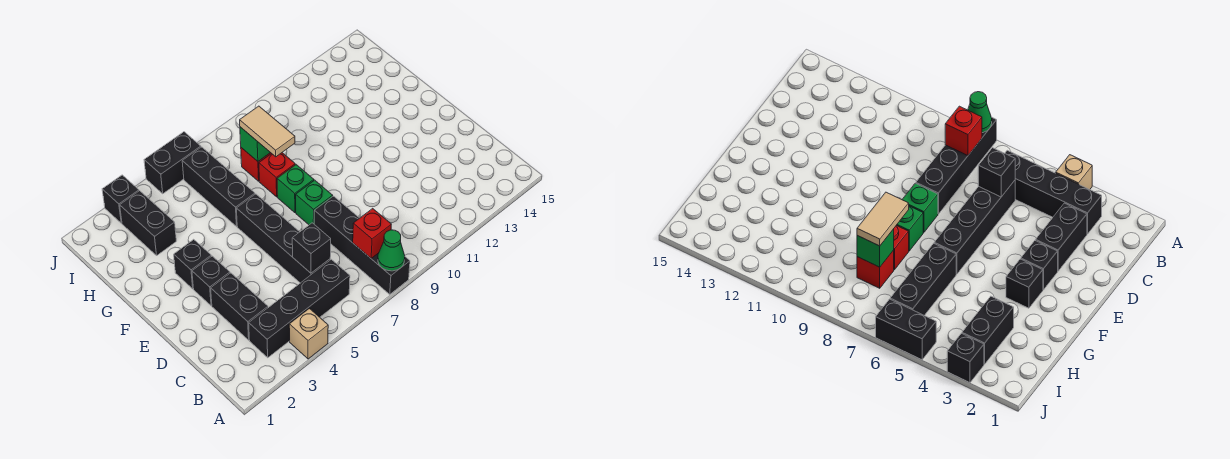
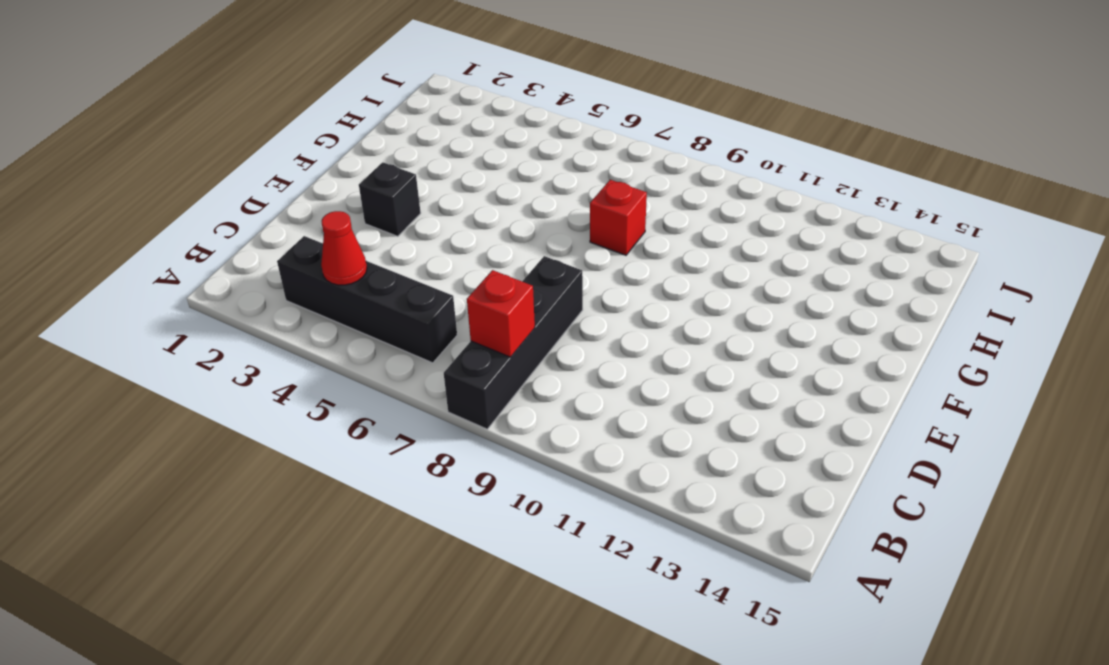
red 1x1 cone [321,211,367,285] -> none
none -> tan 1x1 brick [289,309,328,359]
none -> black 1x2 brick [211,273,268,340]
none -> black 1x4 brick [236,194,330,283]

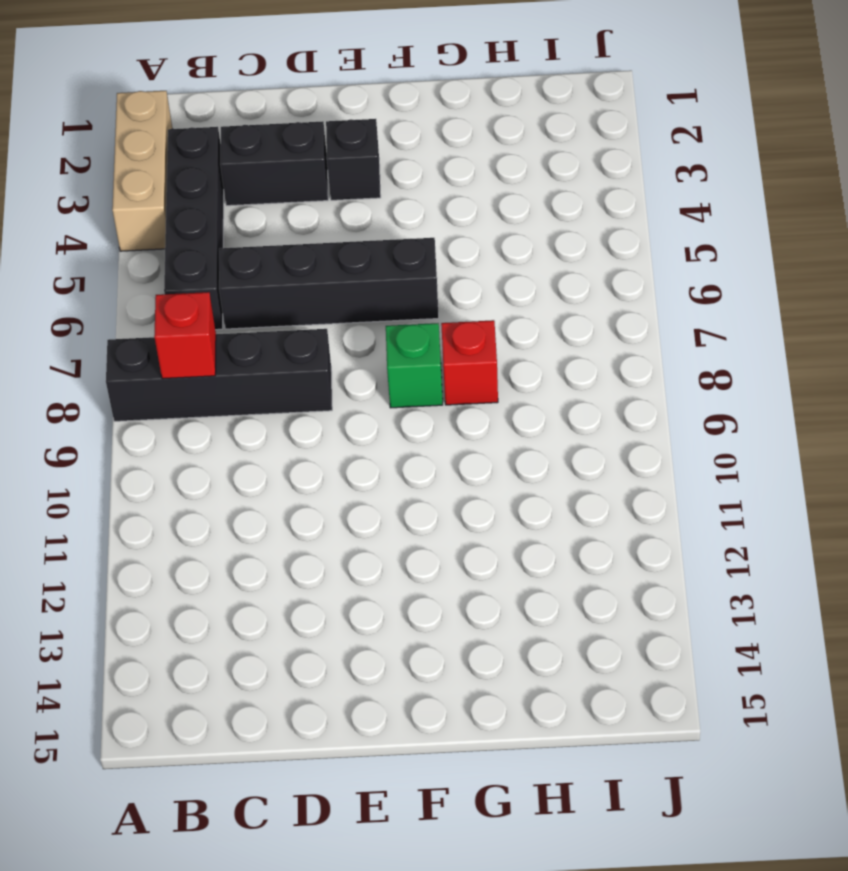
tan 1x3 brick [112,91,172,251] -> tan 1x1 brick [289,309,328,359]
none -> green 1x1 brick [296,180,333,225]
none -> black 1x1 brick [174,239,211,289]
none -> black 1x3 brick [182,147,255,226]

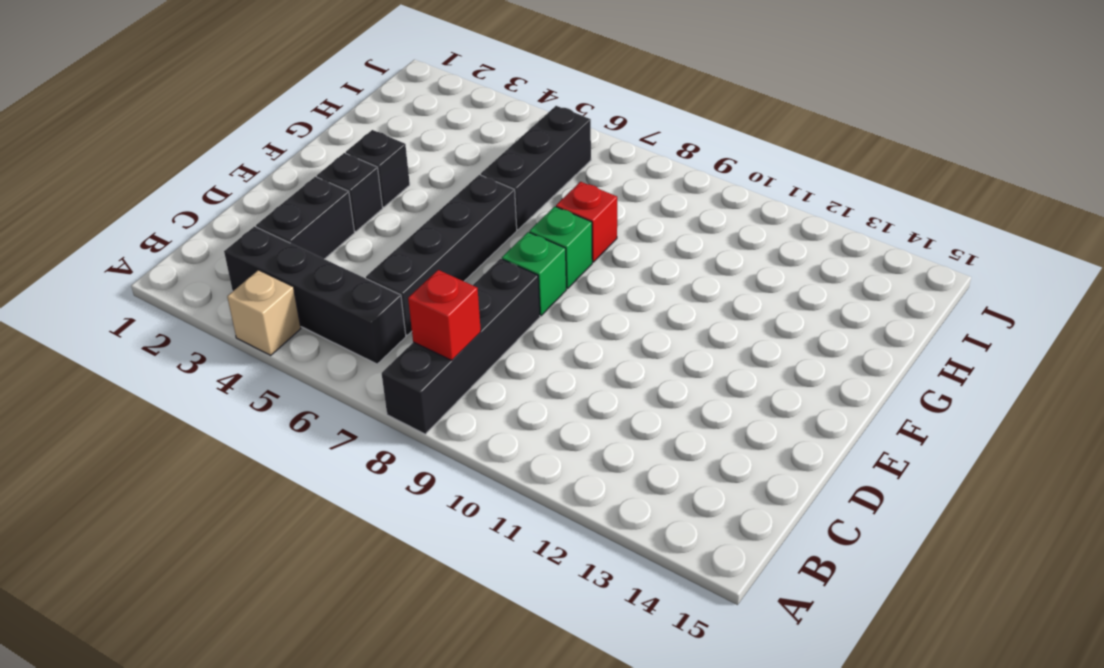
none -> black 1x2 brick [120,191,176,255]
none -> red 1x1 brick [241,148,271,181]
none -> black 1x1 brick [102,175,139,223]

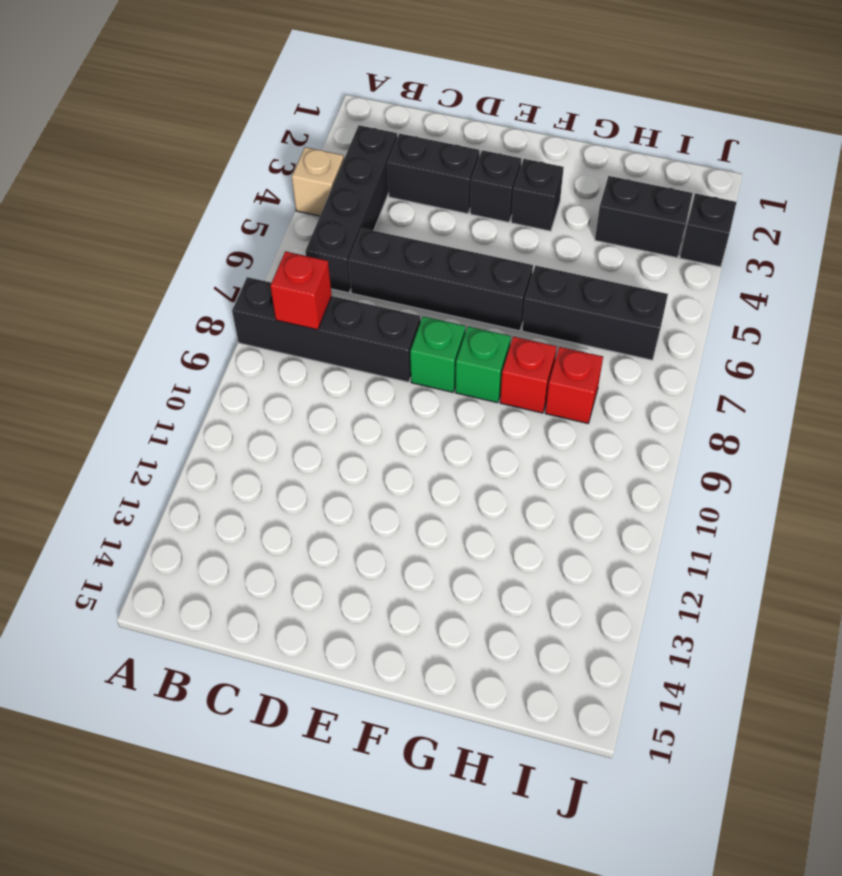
none -> black 1x2 brick [144,132,201,194]
none -> green 1x1 cone [378,230,405,271]
none -> black 1x1 brick [292,223,331,273]

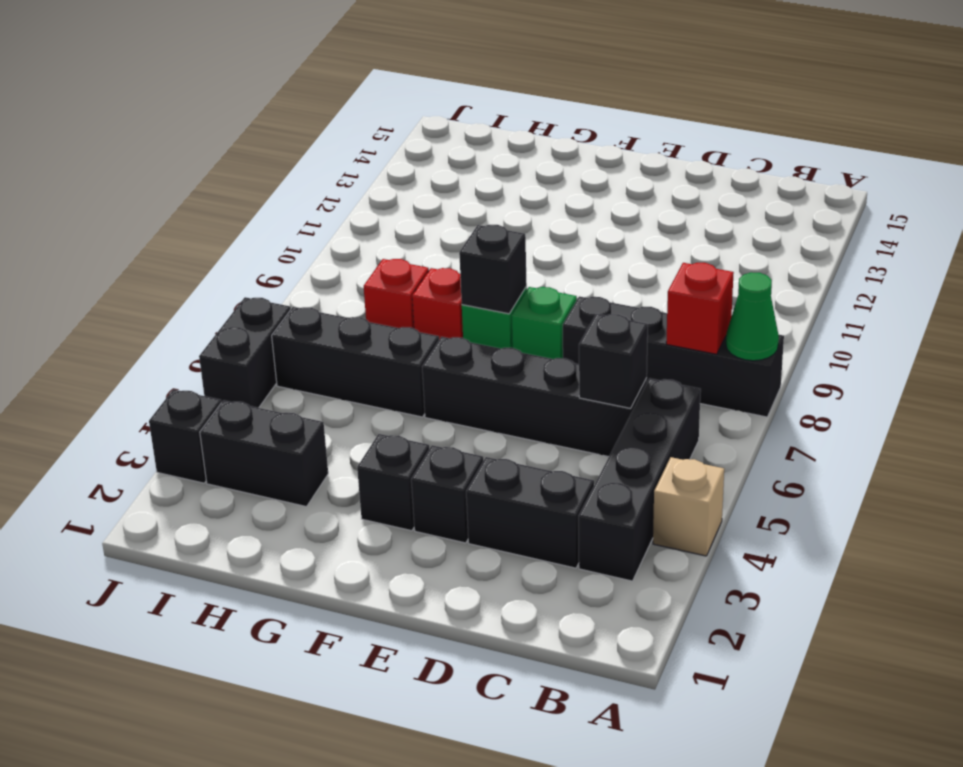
black 1x1 brick [459,225,527,314] -> none
none -> green 1x1 brick [240,127,270,161]
none -> tan 1x2 tile [240,106,295,157]

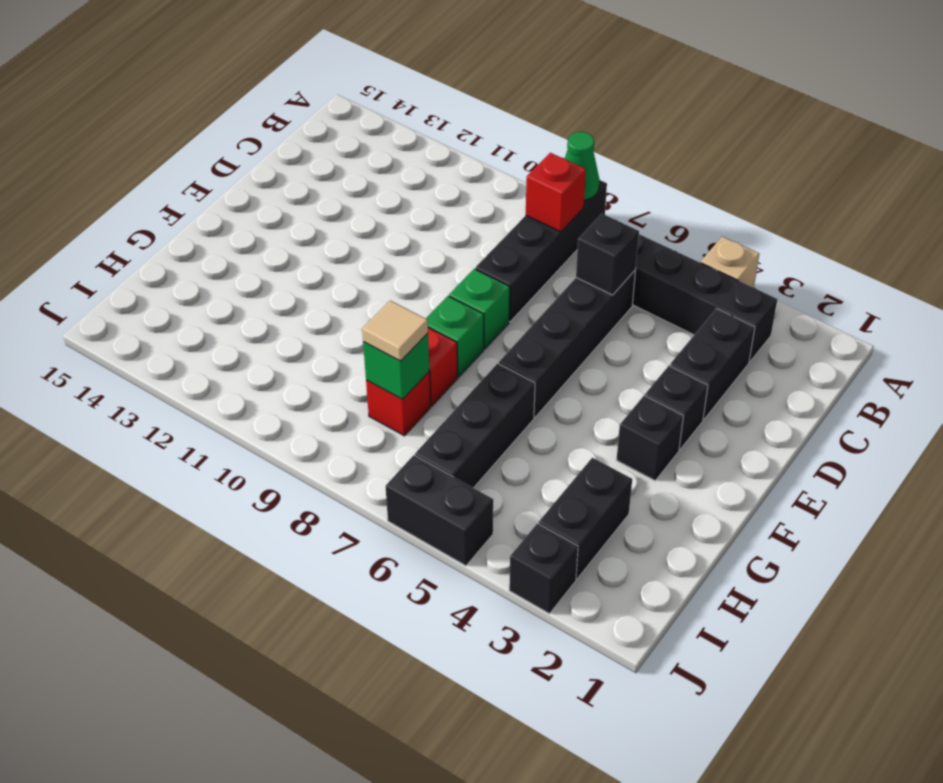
tan 1x1 tile [362,301,428,361] -> tan 1x2 tile [240,106,295,157]

